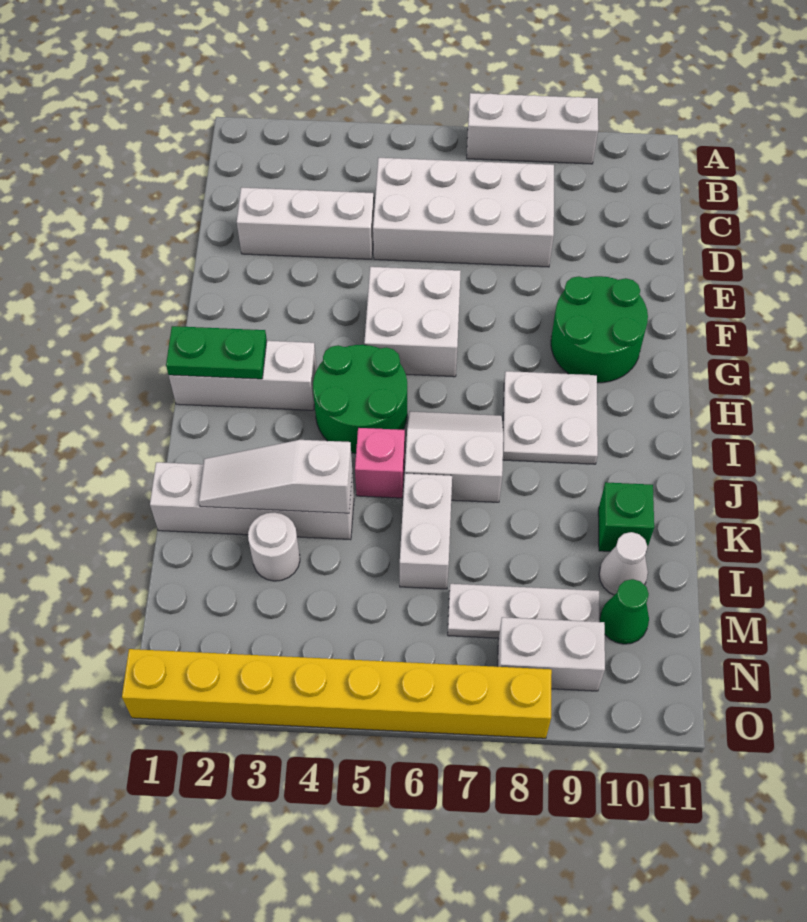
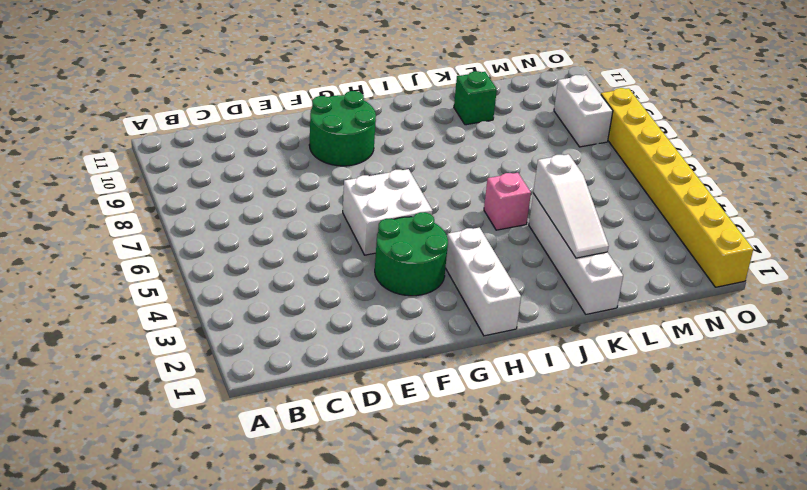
green 2x2 round brick [375,212,448,296] -> green 2x2 round brick moved to [313,345,407,453]
none -> white 1x3 brick [467,93,598,164]
none -> white 2x4 brick [373,158,554,267]
none -> white 1x3 brick [237,187,374,259]

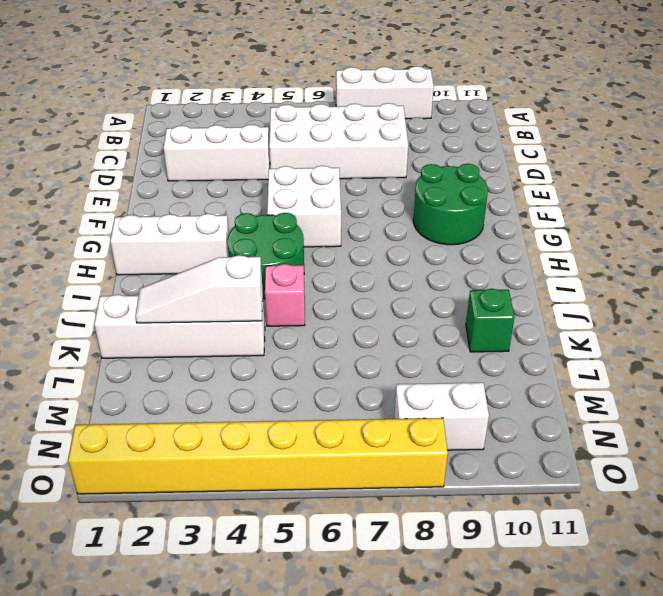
none -> white 2x2 plate [503,371,598,464]
none -> white 2x2 slope [405,411,503,502]
none -> white 1x2 brick [400,473,452,589]

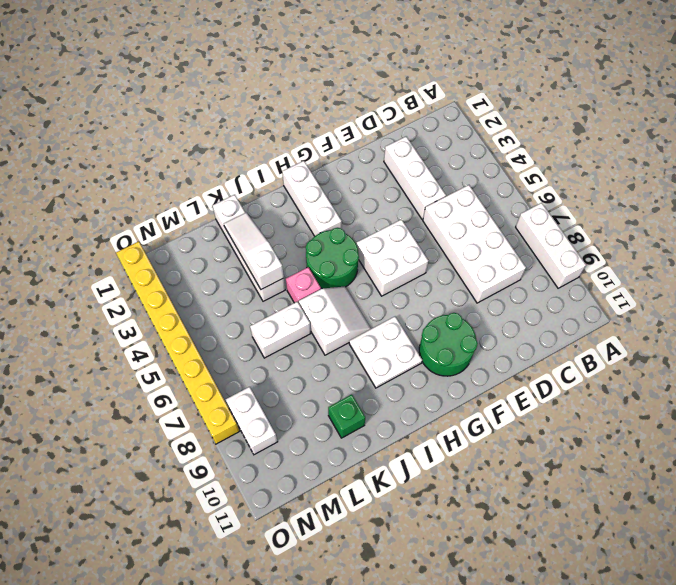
none -> white 1x1 round brick [248,512,300,581]
none -> white 1x1 cone [599,532,648,595]
none -> white 1x3 plate [448,584,600,638]

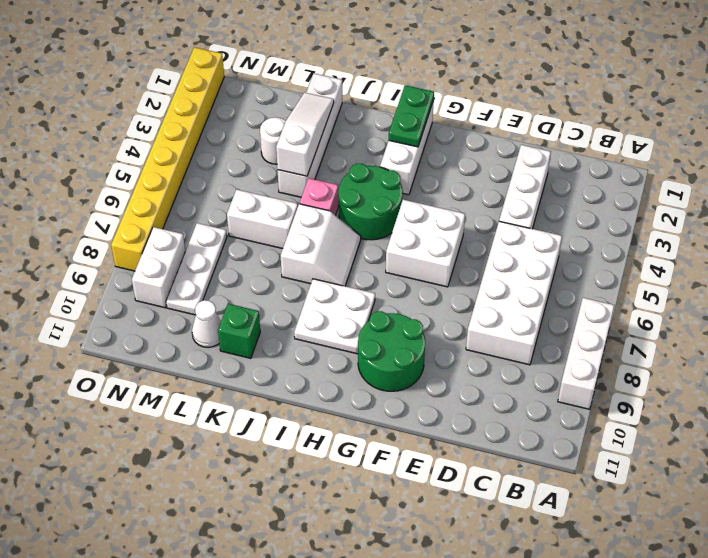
none -> green 1x1 cone [600,579,649,644]

